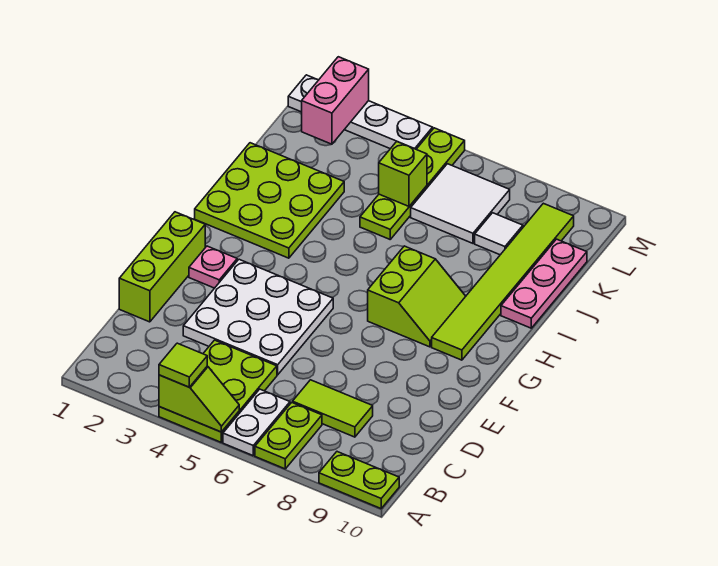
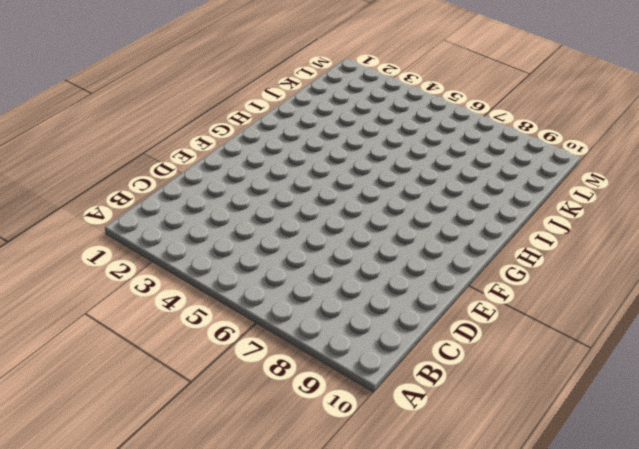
none -> lime 2x3 plate [159,340,277,442]
none -> white 1x2 plate [223,389,290,456]
none -> lime 1x2 plate [255,402,322,469]

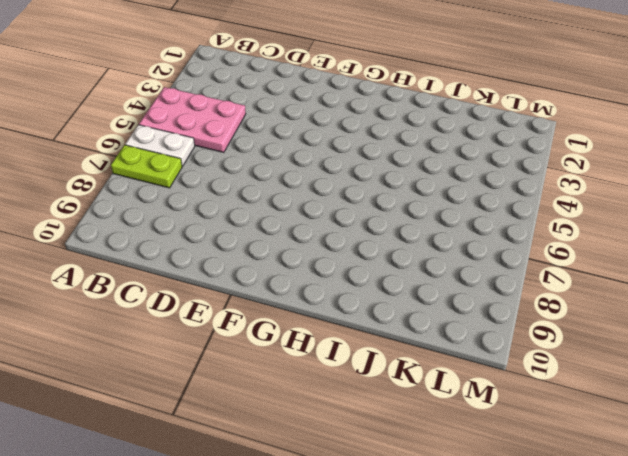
pink 2x3 plate [139,87,246,152] -> lime 2x3 plate [159,340,277,442]
none -> lime 1x2 plate [319,452,399,508]
none -> lime 1x2 tile [293,380,373,437]
none -> lime 1x3 brick [119,212,205,322]

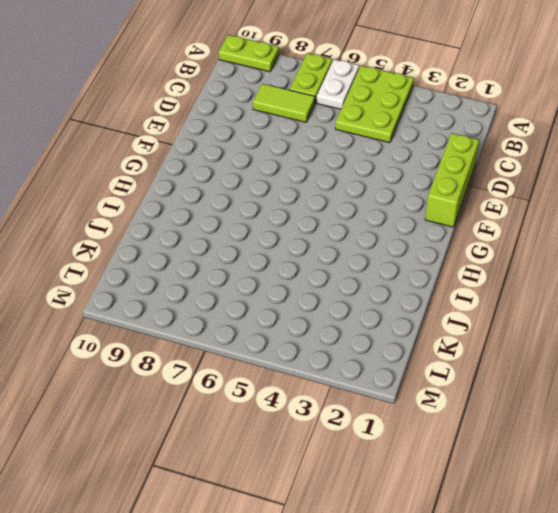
none -> white 3x3 plate [183,259,333,375]
none -> pink 1x1 plate [189,246,237,288]
none -> lime 2x2 slope [368,246,466,347]

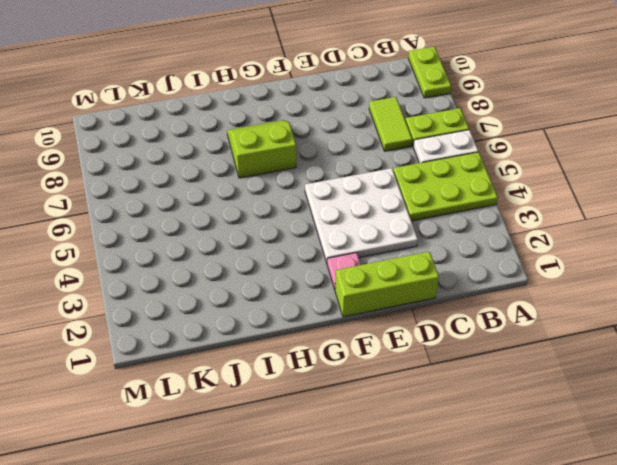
none -> lime 1x6 tile [432,203,574,360]
none -> lime 3x3 plate [195,143,344,258]
none -> pink 1x3 plate [501,239,587,328]

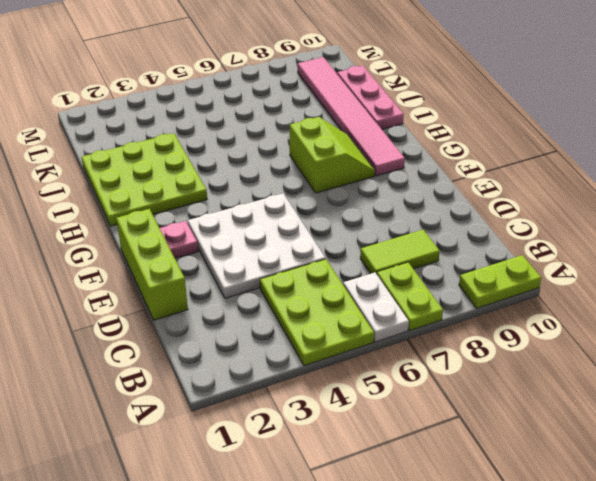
pink 1x6 tile [298,57,405,176] -> lime 1x6 tile [432,203,574,360]
none -> lime 1x4 plate [360,128,465,239]
none -> white 2x2 tile [411,164,510,243]
none -> white 1x1 tile [475,213,523,255]

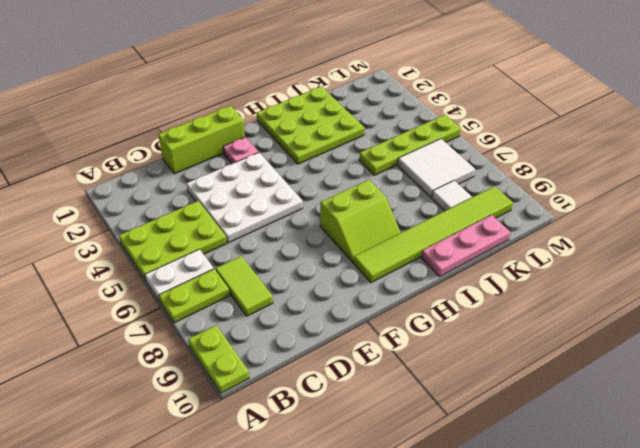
none -> white 1x4 plate [288,75,433,149]
none -> lime 1x2 slope [159,366,239,432]
none -> lime 1x1 brick [379,141,427,206]

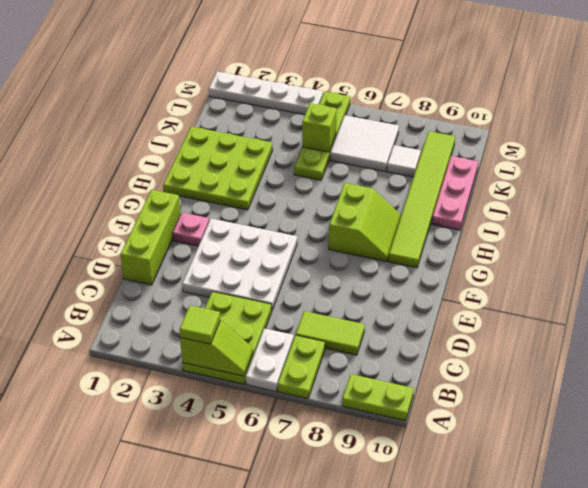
none -> pink 1x2 brick [302,57,369,144]

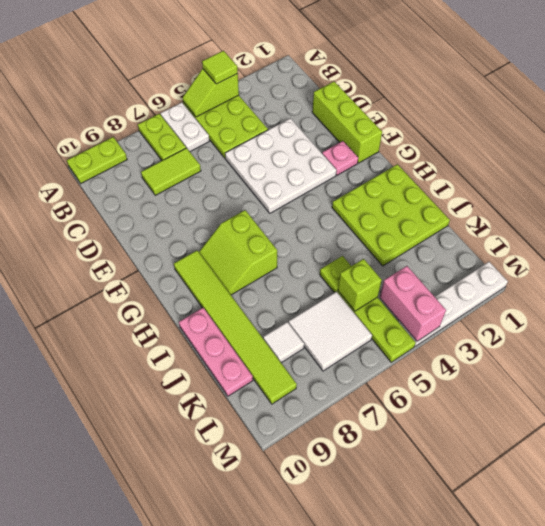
pink 1x2 brick [380,266,446,341] -> pink 1x2 brick moved to [302,57,369,144]

